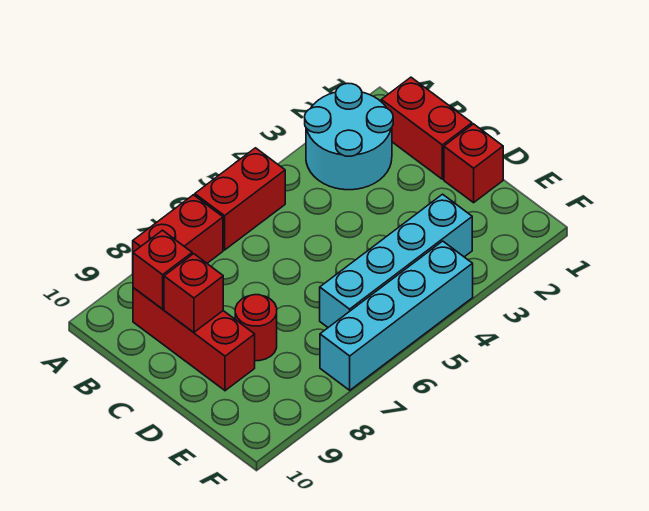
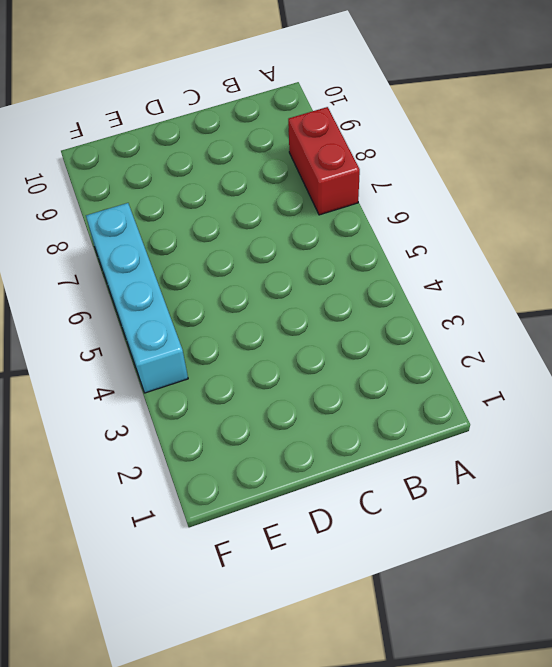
none -> cyan 2x2 round brick [305,83,393,190]
none -> red 1x2 brick [195,148,285,250]

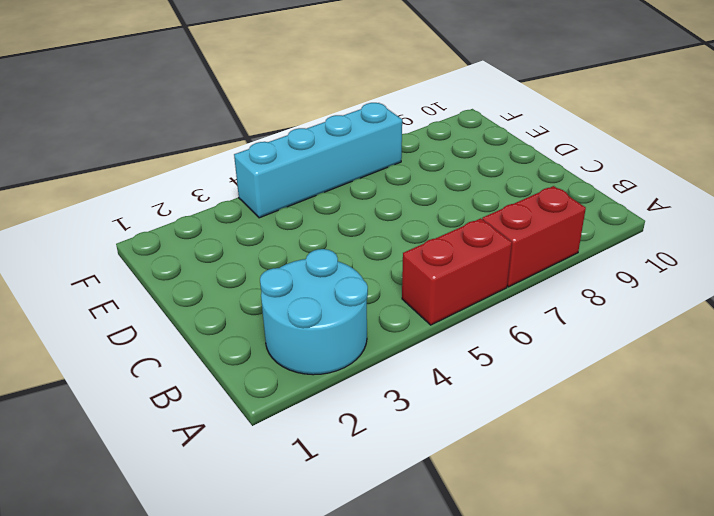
none -> red 1x2 brick [381,77,472,179]
none -> red 1x3 brick [133,288,255,391]

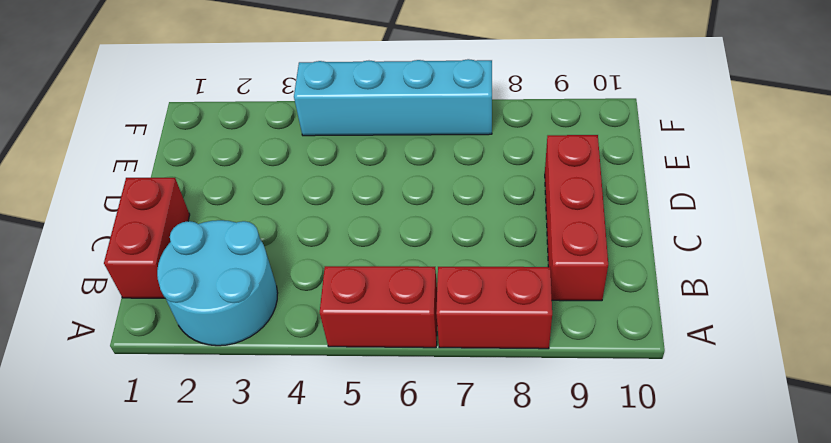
none -> red 1x1 brick [444,124,503,203]
none -> red 1x1 round brick [235,295,277,361]

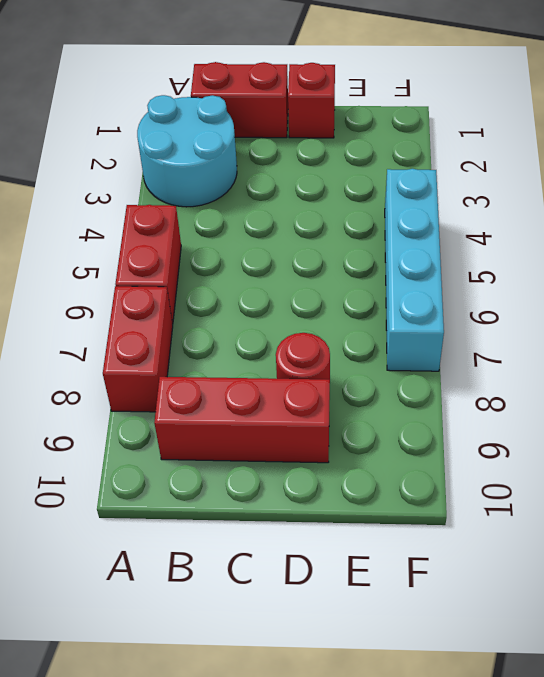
none -> cyan 1x4 brick [320,194,472,327]
none -> red 1x1 brick [133,230,192,309]

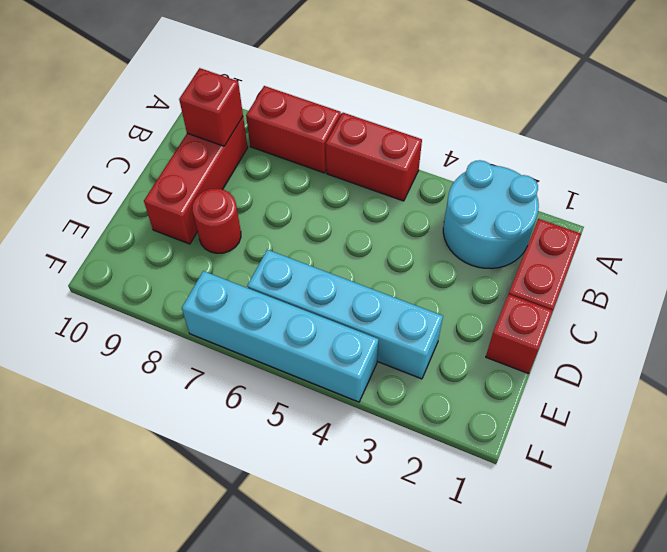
none -> red 1x1 brick [164,254,223,332]

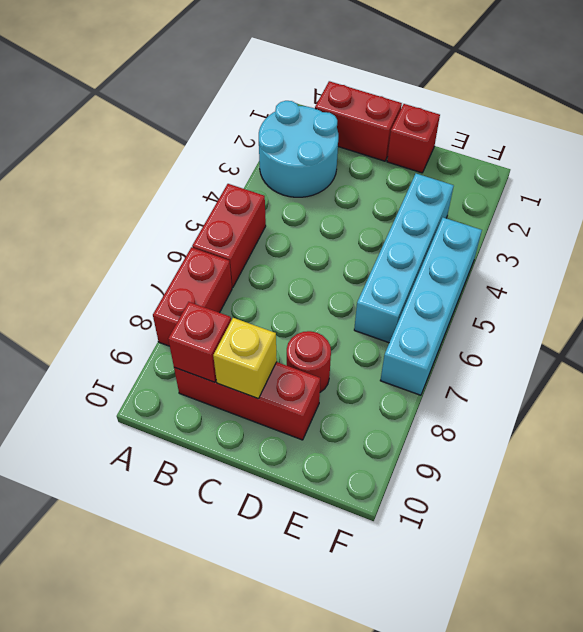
yellow 1x1 brick [213,318,277,399] -> red 1x1 brick [164,254,223,332]

